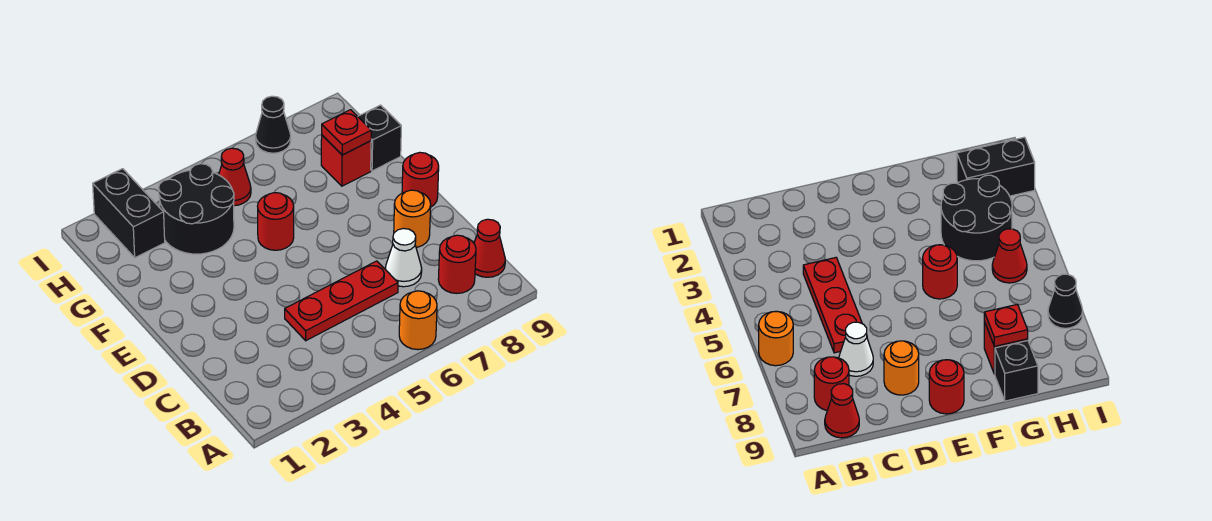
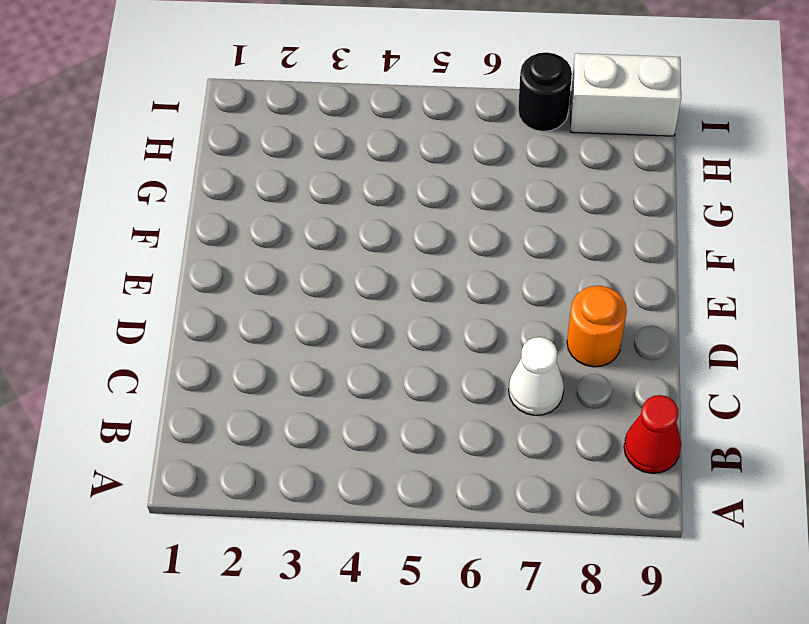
black 1x1 round brick [518,52,572,131] -> black 1x1 cone [256,96,291,153]
white 1x2 brick [571,53,681,136] -> none
none -> orange 1x1 round brick [399,291,437,350]
none -> red 1x1 round brick [438,235,476,293]
none -> red 1x3 plate [285,261,398,341]

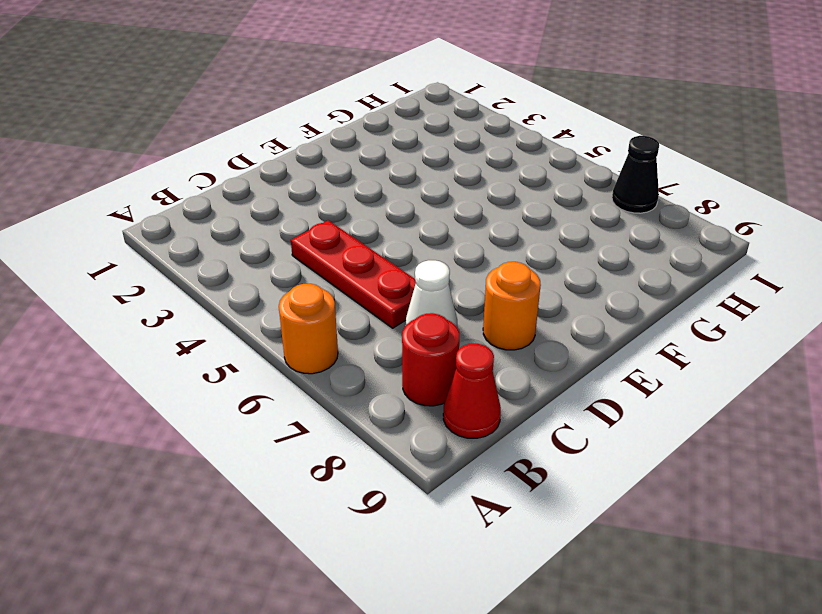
none -> red 1x1 round brick [402,152,439,207]
none -> red 1x1 round brick [258,193,294,250]
none -> black 2x2 round brick [159,164,234,254]

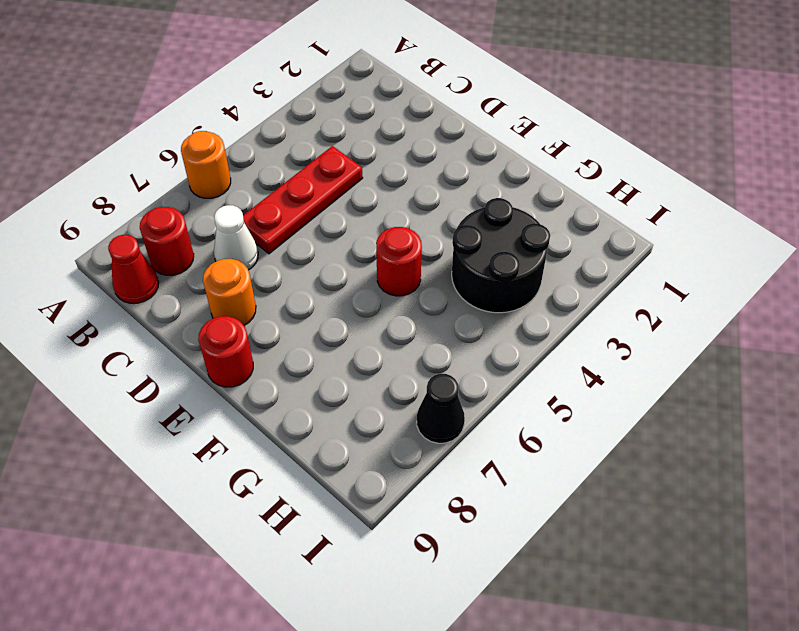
none -> red 1x1 brick [321,135,371,186]
none -> black 1x1 brick [358,105,401,171]
none -> black 1x2 brick [93,169,165,258]

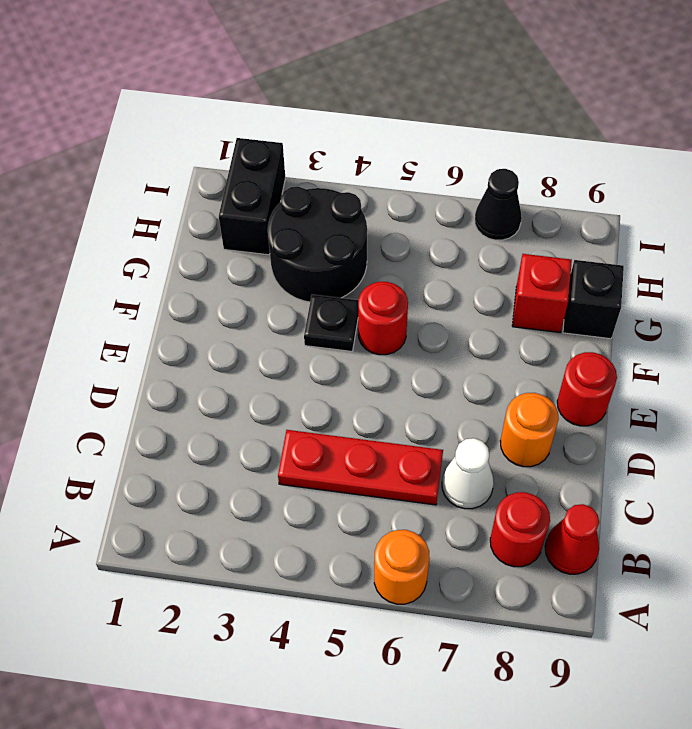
black 1x1 plate [304,295,358,351] -> none
none -> red 1x1 cone [219,148,251,206]
none -> red 1x1 plate [322,110,371,155]

